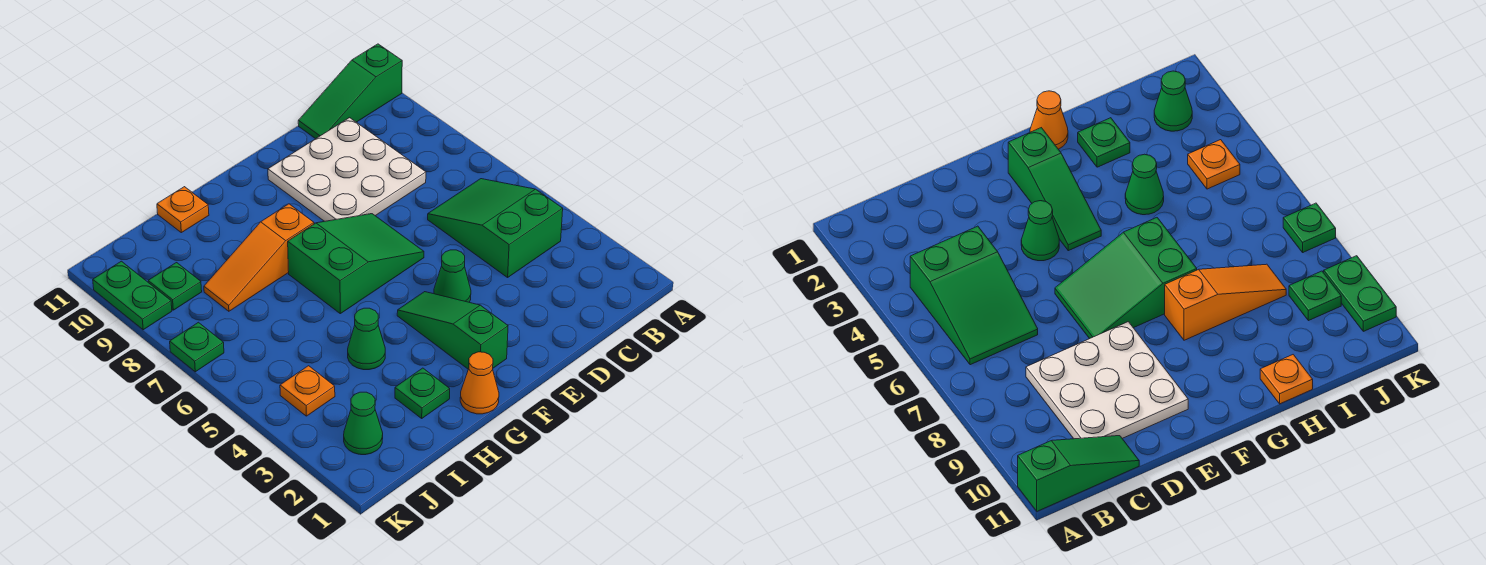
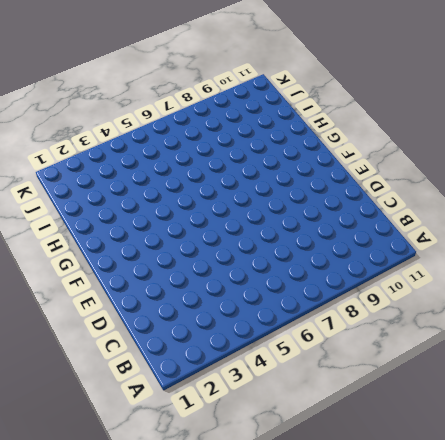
none -> green 1x3 slope [298,44,402,139]
none -> green 2x3 slope [428,179,563,277]
none -> white 3x3 plate [268,118,426,221]

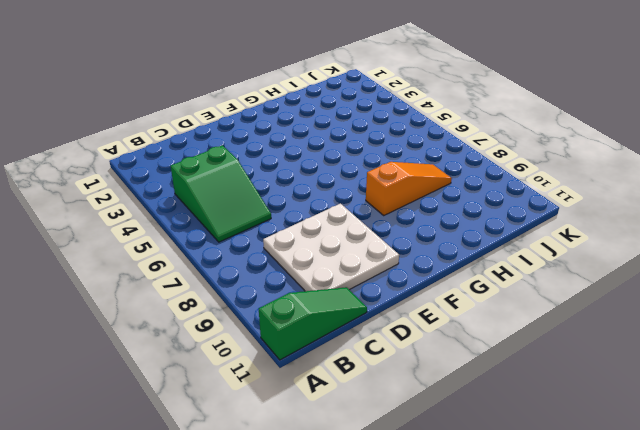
none -> green 1x1 cone [434,250,471,302]
none -> green 2x3 slope [288,214,424,314]
none -> green 1x3 slope [397,292,508,369]

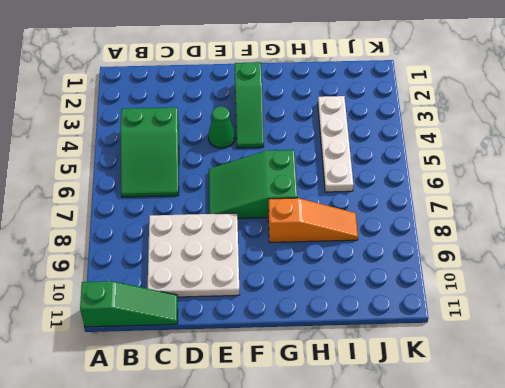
white 1x4 plate [318,96,353,192] -> none
none -> orange 1x1 cone [460,352,499,414]
none -> green 1x1 plate [395,368,450,418]
none -> green 1x1 cone [348,308,385,370]

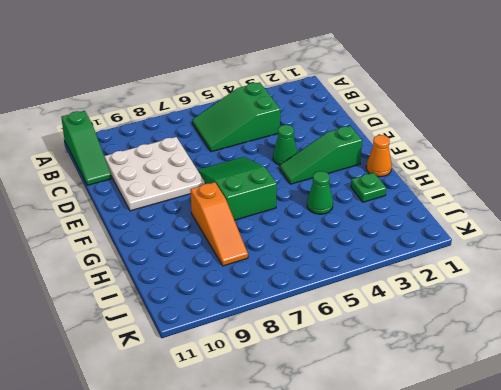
none -> orange 1x1 plate [157,187,209,233]
none -> green 1x1 cone [344,392,383,455]
none -> orange 1x1 plate [280,366,335,416]

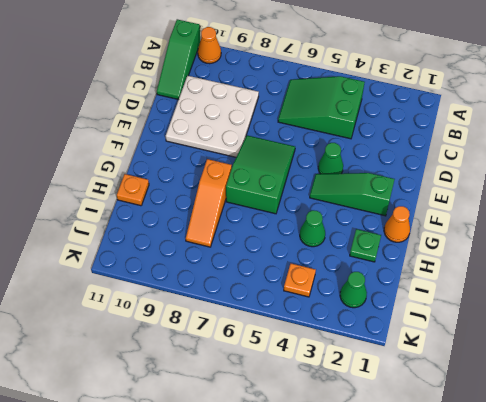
orange 1x1 cone [198,27,221,64] -> none
none -> green 1x1 plate [148,263,202,310]
none -> green 1x1 plate [170,322,224,372]
none -> green 1x2 plate [93,261,172,330]

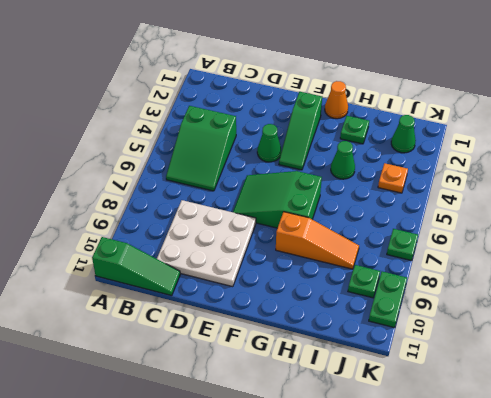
none -> orange 1x1 plate [157,187,209,233]

